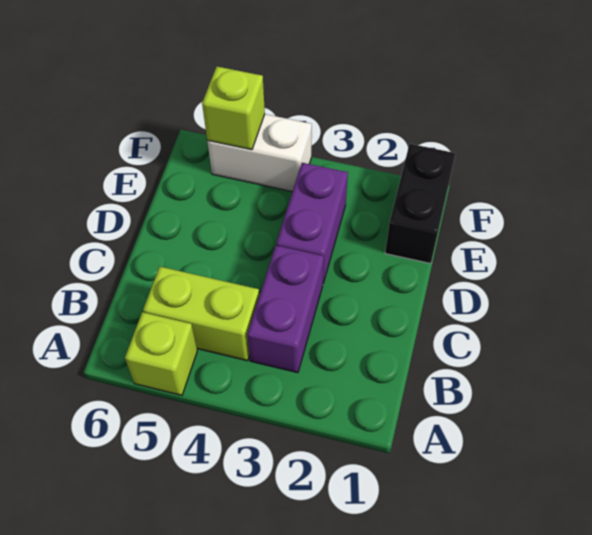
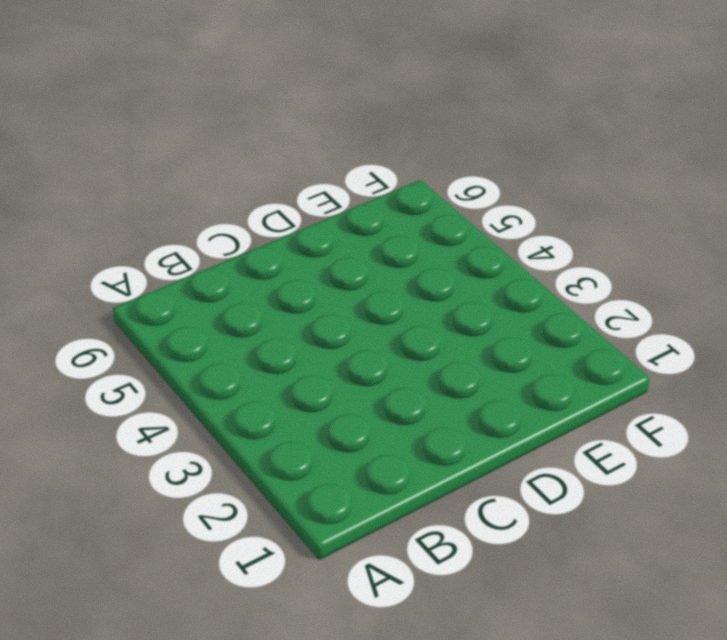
none -> lime 1x1 brick [125,312,197,395]
none -> purple 1x2 brick [247,245,324,373]

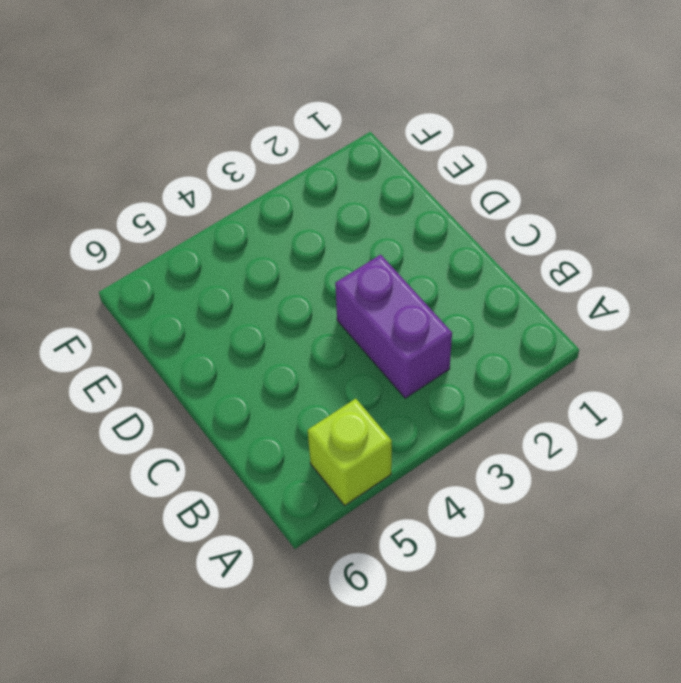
none -> lime 1x2 brick [143,267,259,361]
none -> purple 1x2 brick [276,163,348,283]

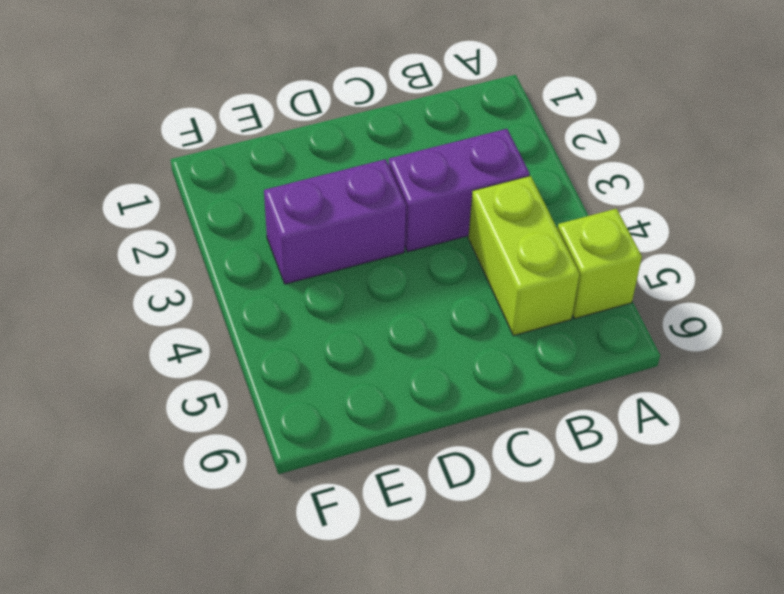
none -> black 1x2 brick [385,144,456,264]
none -> white 1x2 brick [207,114,312,192]

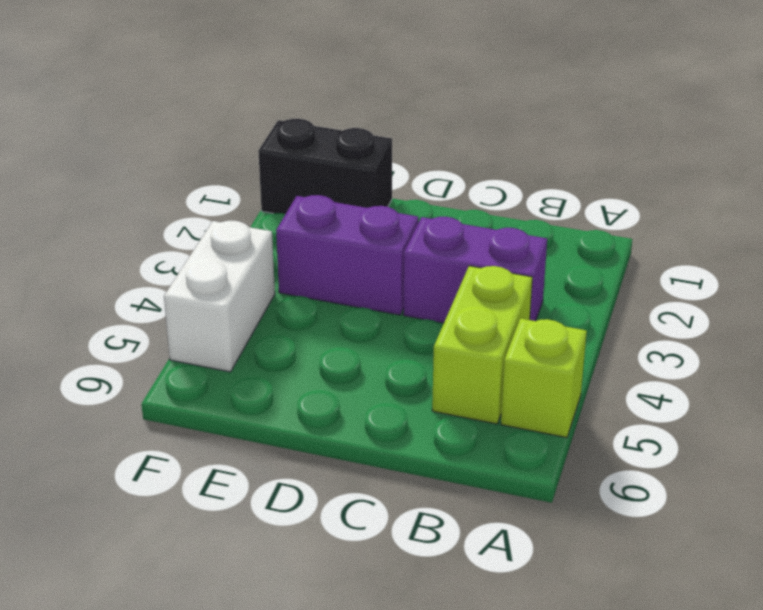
none -> lime 1x1 brick [202,67,265,150]

